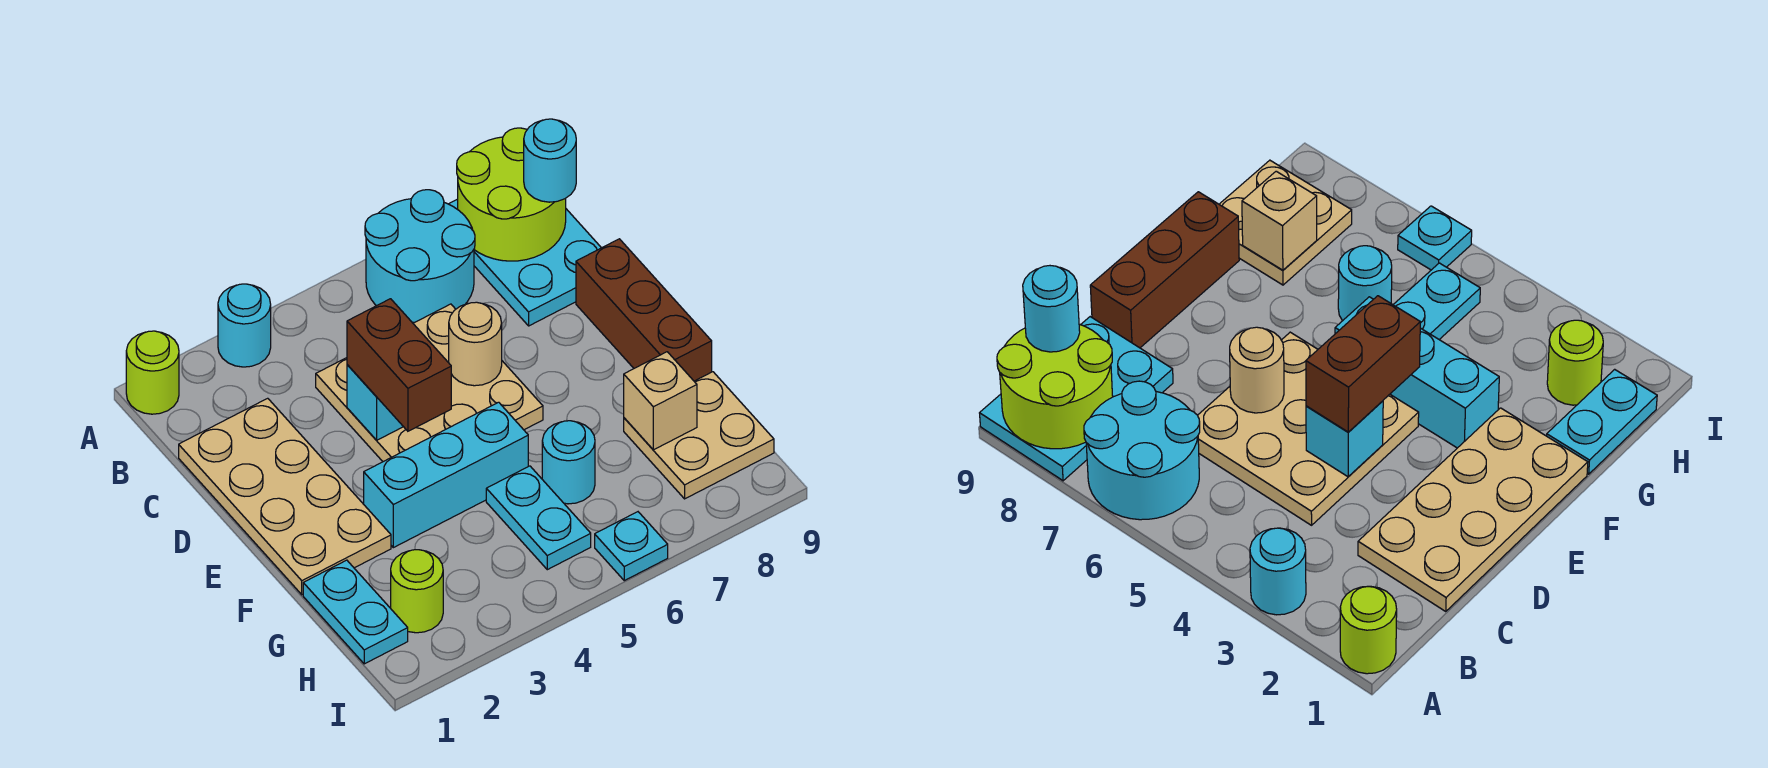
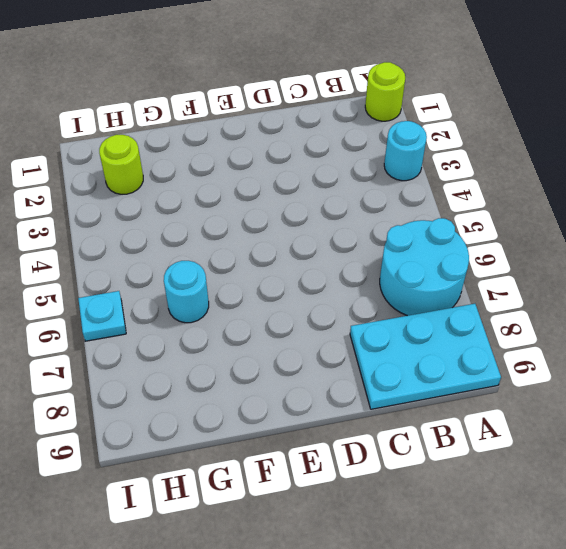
none -> tan 2x4 plate [179,398,391,595]
none -> tan 3x3 plate [316,304,543,462]
none -> brown 1x3 brick [576,239,712,381]

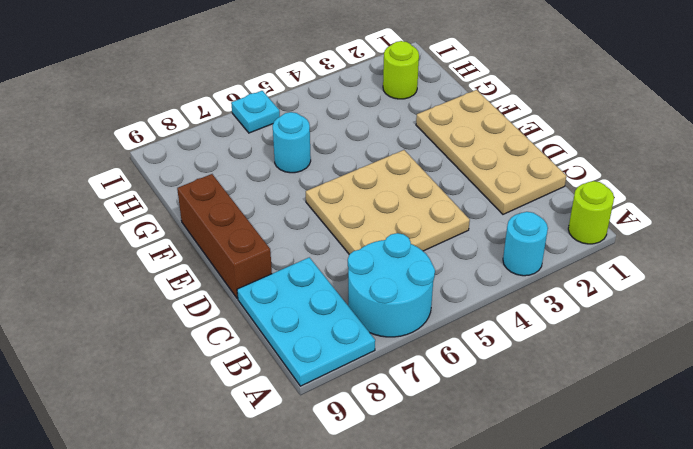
none -> cyan 1x3 brick [364,402,528,548]
none -> cyan 1x2 plate [303,560,408,664]
none -> cyan 1x2 plate [486,466,591,570]

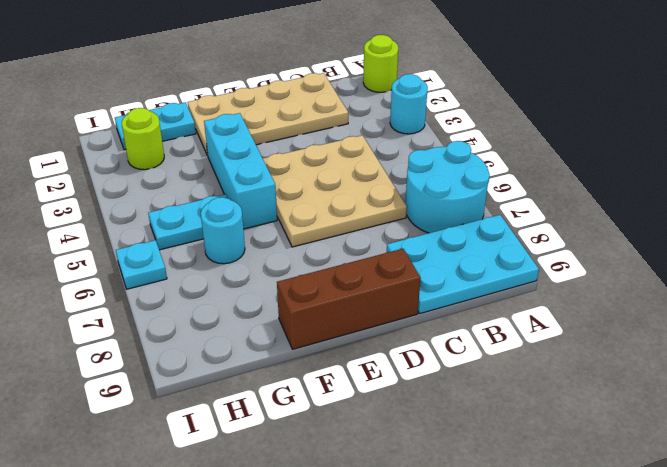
none -> tan 2x2 plate [624,372,774,499]
none -> lime 2x2 round brick [457,128,566,261]
none -> cyan 1x1 brick [347,365,403,440]

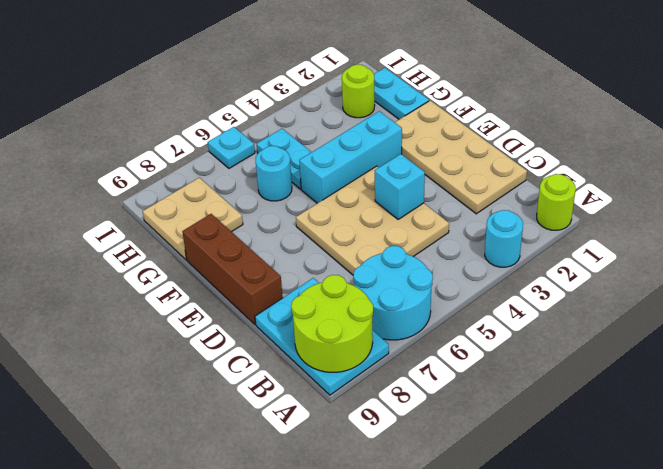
none -> tan 1x1 round brick [449,302,502,386]
none -> tan 1x1 brick [624,352,697,450]
none -> cyan 1x1 round brick [524,119,576,202]

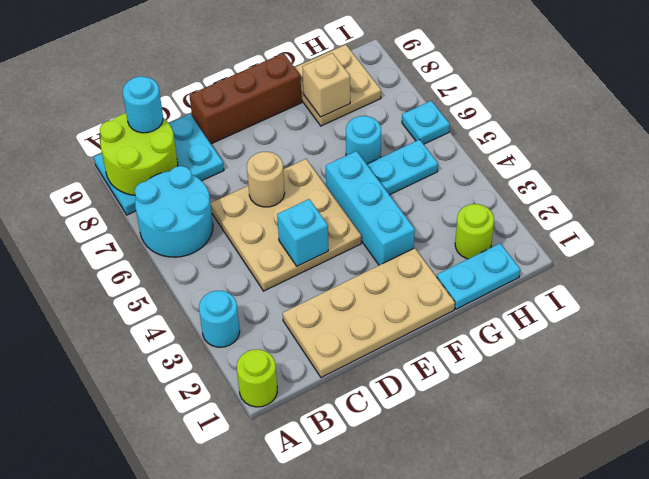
none -> brown 1x2 brick [347,299,451,431]

